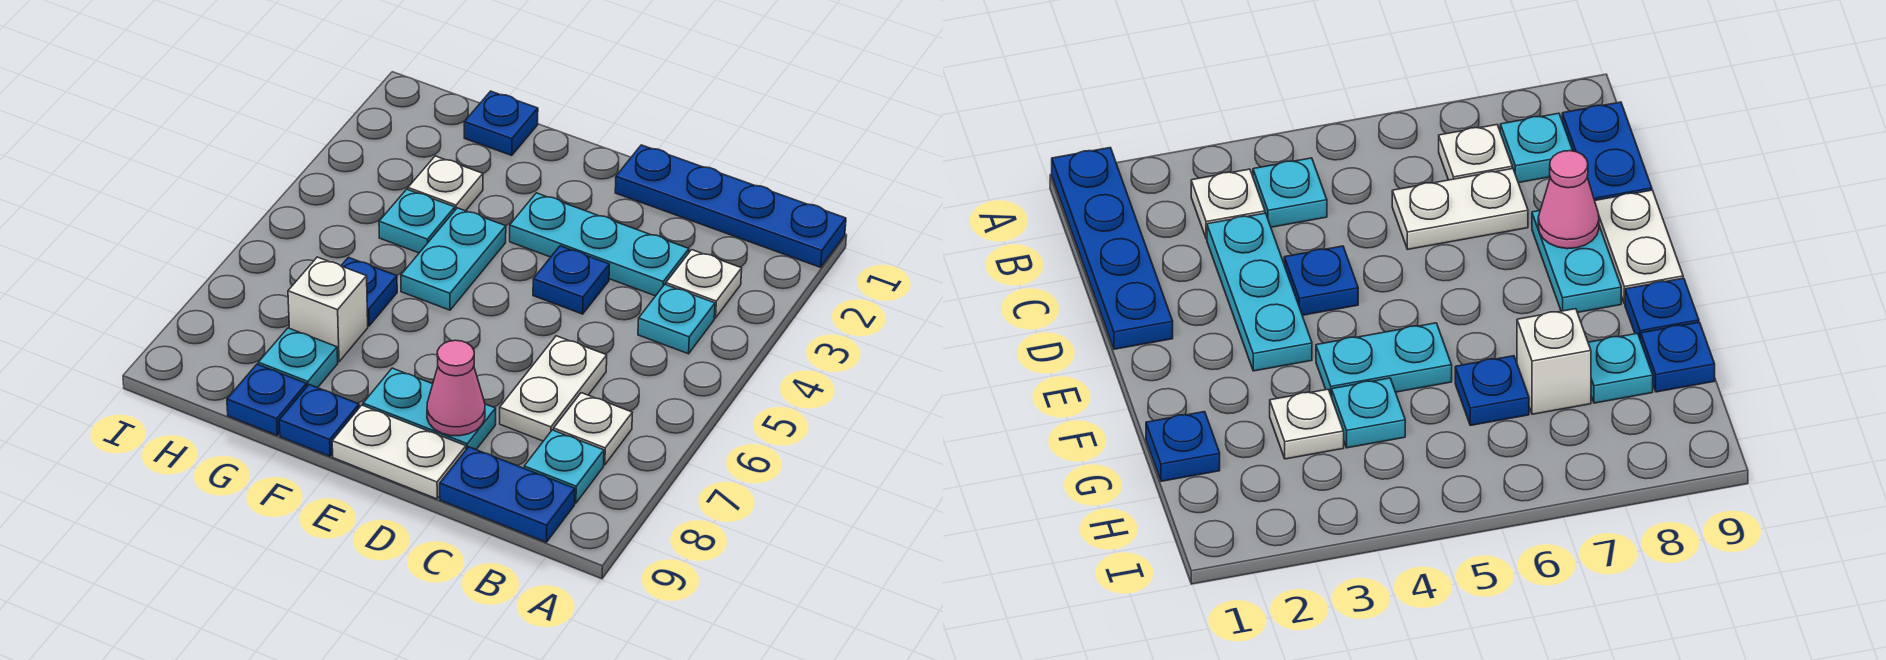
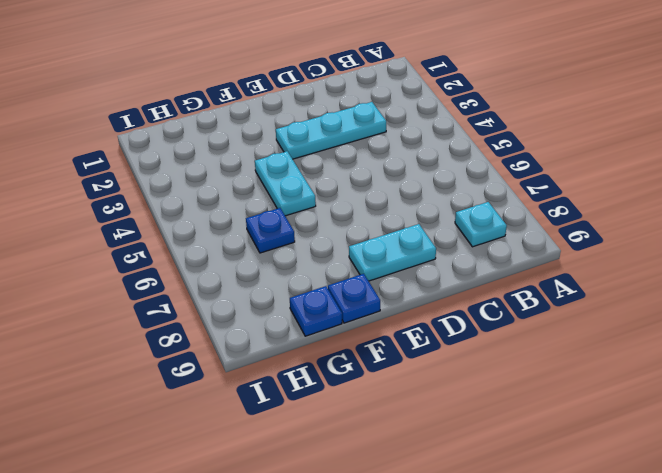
none -> blue 1x4 plate [615,145,846,267]
none -> white 1x1 plate [666,250,742,318]
none -> cyan 1x1 plate [638,285,715,354]

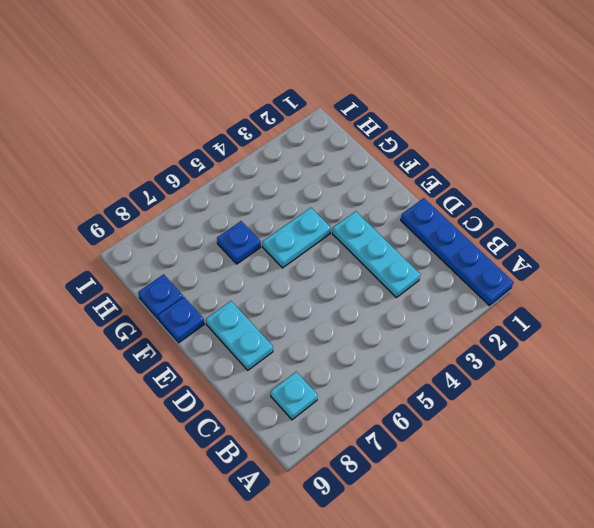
none -> white 1x1 plate [666,250,742,318]
none -> cyan 1x1 plate [638,285,715,354]
none -> white 1x1 plate [554,393,632,465]

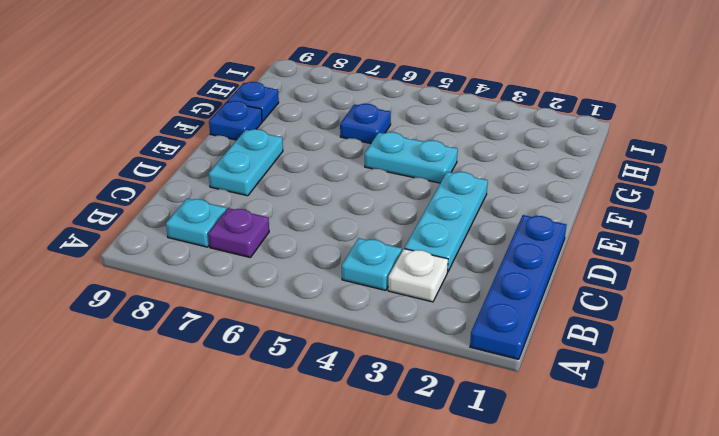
purple 1x1 plate [208,208,269,258] -> white 1x1 plate [554,393,632,465]
none -> blue 1x2 plate [440,447,575,542]
none -> white 1x2 plate [500,336,607,441]
none -> blue 1x1 plate [533,246,609,314]

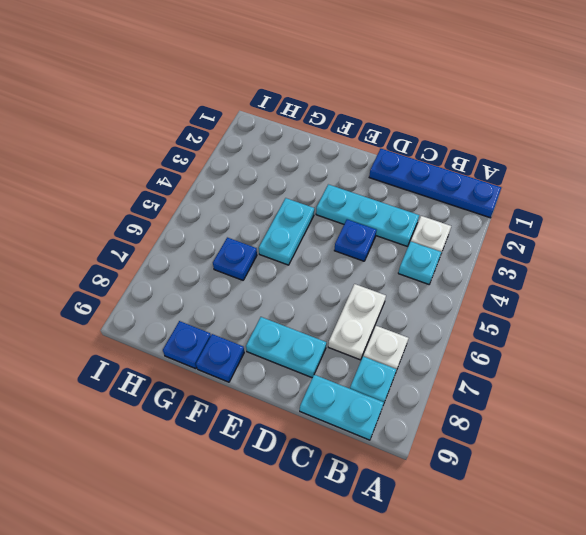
cyan 1x2 plate [300,375,384,440] -> blue 1x2 plate [440,447,575,542]
none -> white 1x2 plate [332,405,466,499]
none -> blue 1x1 plate [464,91,538,156]
none -> white 1x1 plate [408,156,483,211]

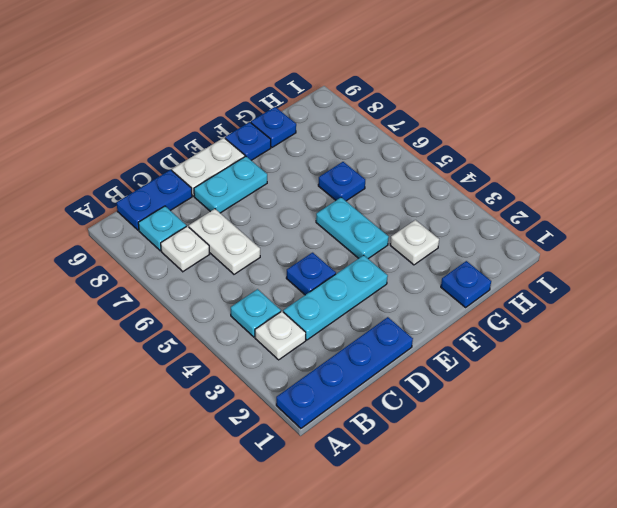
none -> cyan 1x1 plate [379,189,455,253]
none -> white 1x1 brick [288,257,368,362]
none -> cyan 1x1 plate [258,328,338,388]

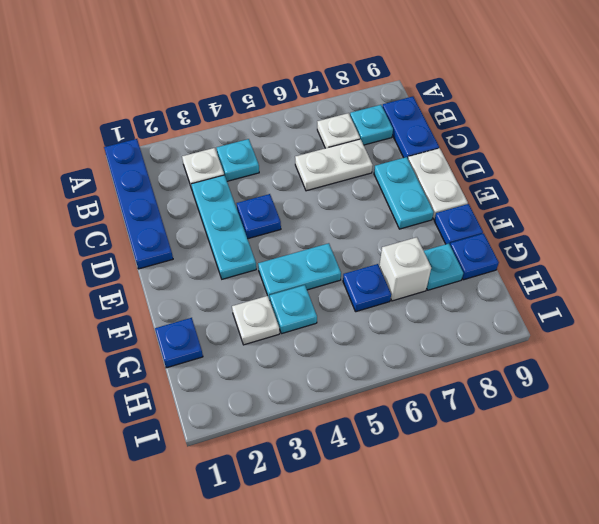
none -> pink 1x1 cone [427,340,485,436]

